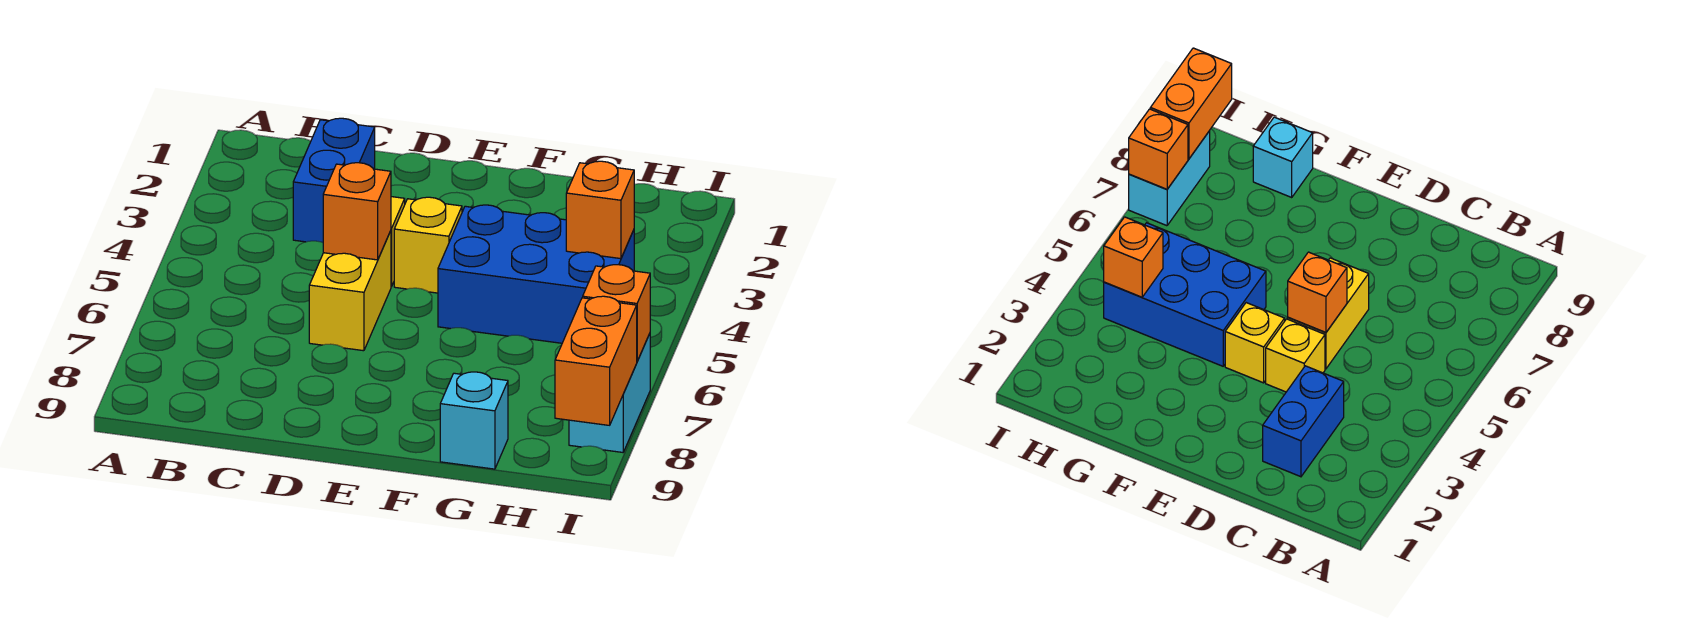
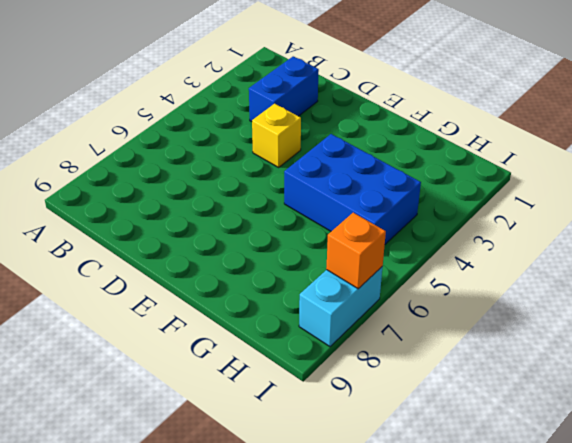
none -> yellow 1x2 brick [309,231,391,351]
none -> yellow 1x1 brick [394,197,462,293]

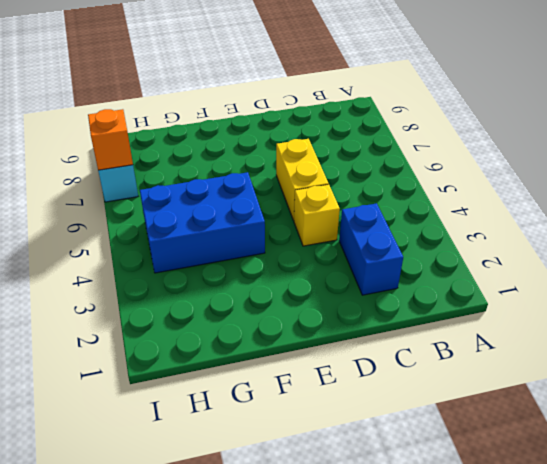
none -> yellow 1x1 brick [394,197,462,293]
none -> cyan 1x1 brick [440,372,508,469]

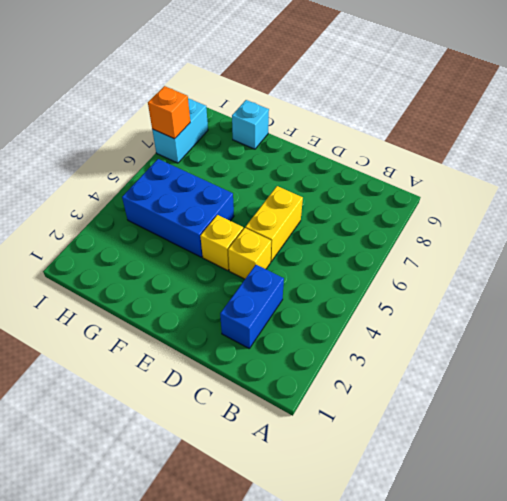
none -> orange 1x1 brick [323,163,391,260]
none -> orange 1x1 brick [566,161,634,259]

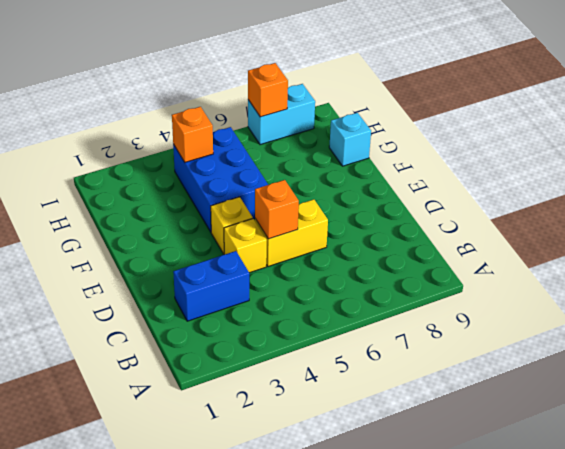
none -> orange 1x2 brick [555,296,637,425]

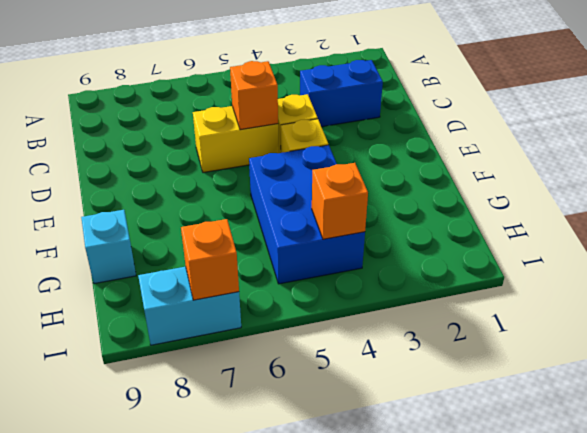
none -> orange 1x2 brick [555,296,637,425]

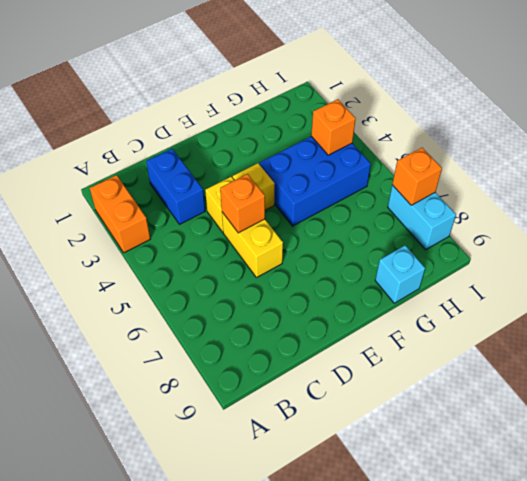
orange 1x2 brick [90,175,150,253] -> orange 1x2 brick moved to [555,296,637,425]

